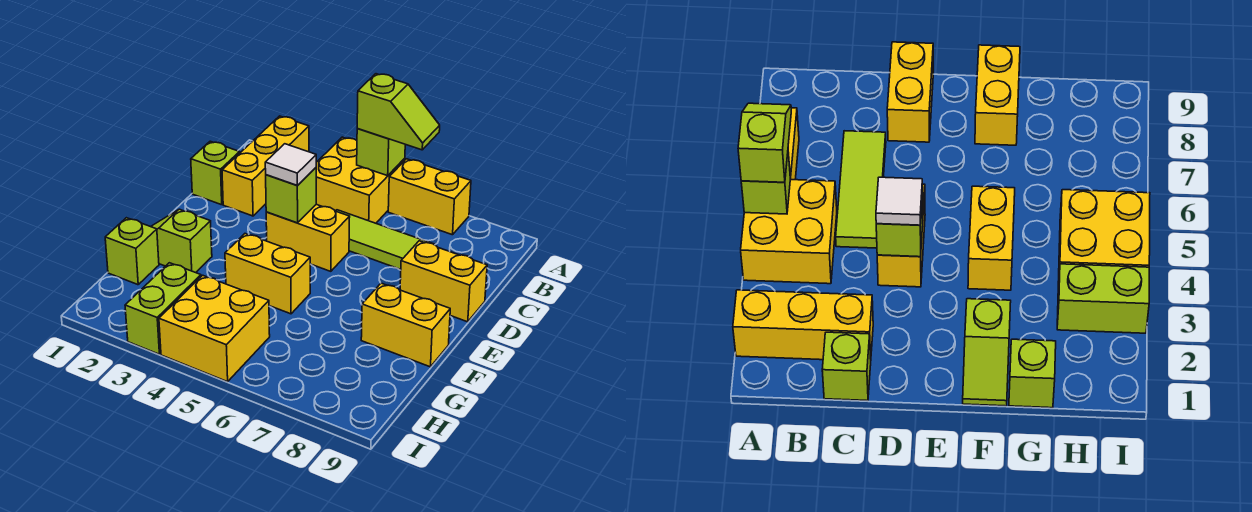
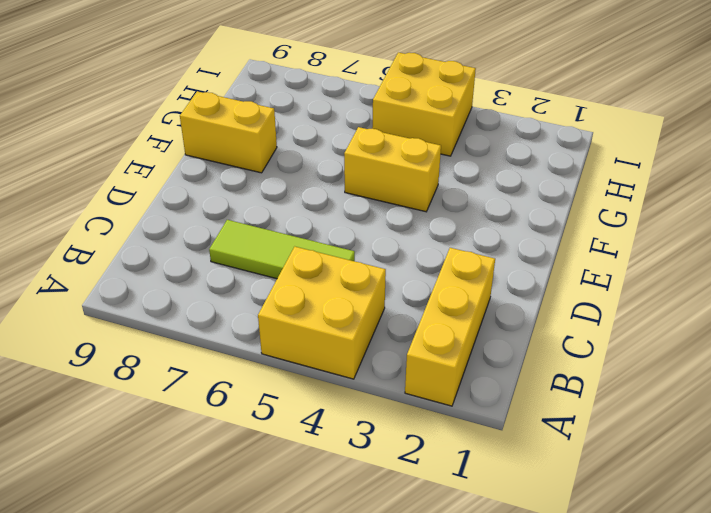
none -> yellow 1x2 brick [388,159,471,235]
none -> lime 1x1 brick [191,141,240,205]
none -> yellow 1x2 brick [266,204,350,271]

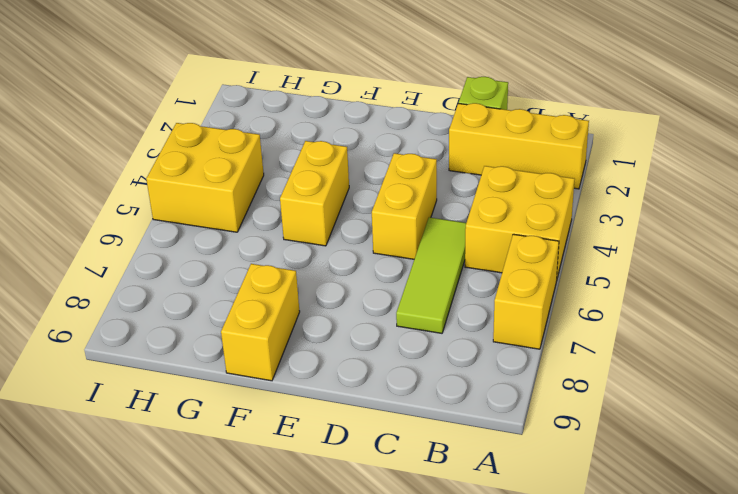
none -> yellow 1x2 brick [400,241,487,322]
none -> lime 1x2 slope [151,209,212,273]
none -> lime 1x1 brick [105,218,159,285]

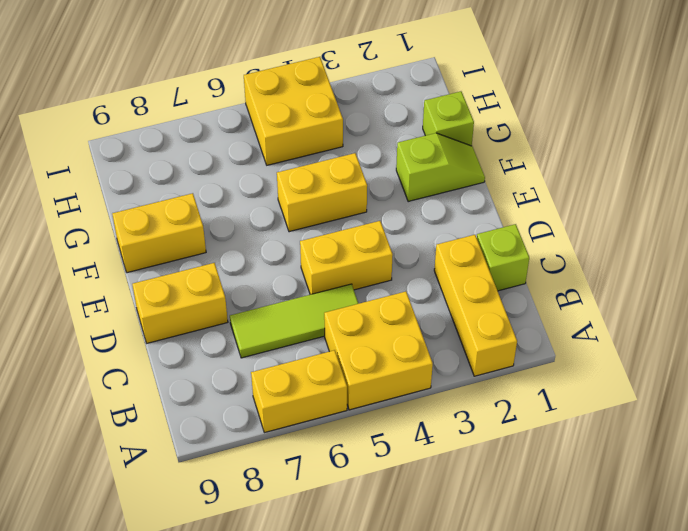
none -> lime 1x2 brick [125,263,201,354]
none -> lime 1x1 brick [357,129,405,176]
none -> lime 1x1 brick [266,168,316,223]

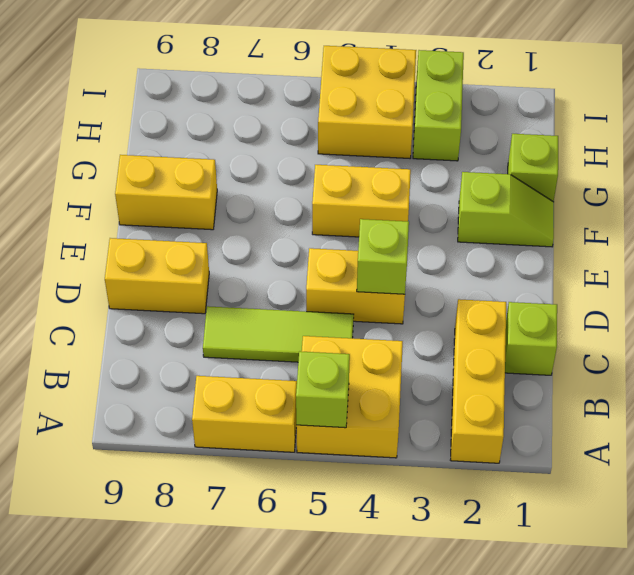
none -> lime 1x2 slope [357,74,440,150]
none -> white 1x1 tile [265,144,316,186]

